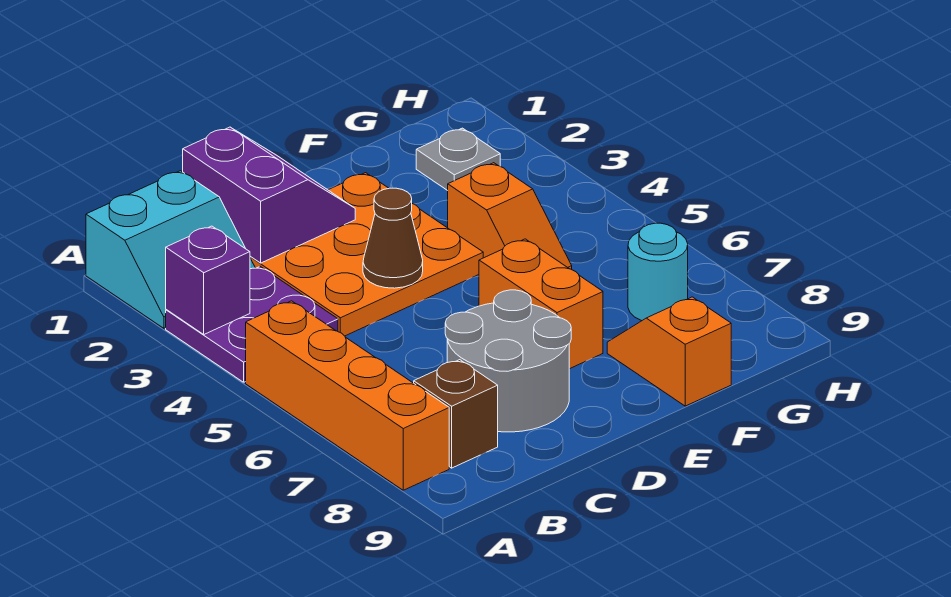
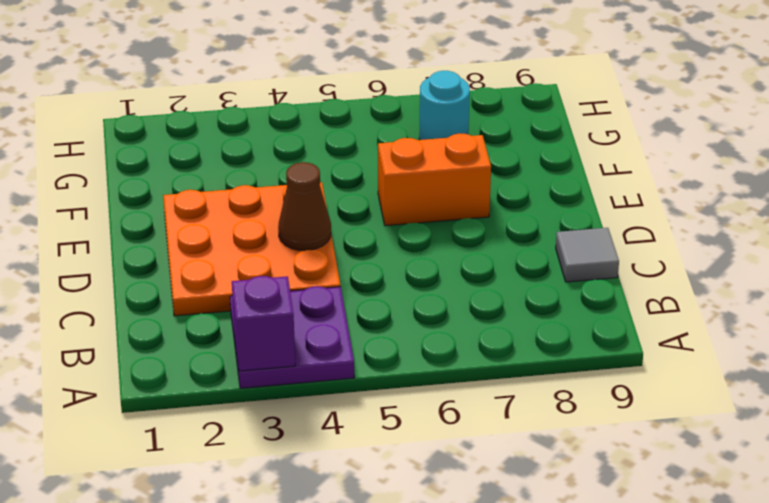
grey 1x1 tile [556,228,619,282] -> none
none -> cyan 2x2 slope [86,171,255,328]
none -> orange 1x4 brick [246,301,449,490]
none -> brown 1x1 brick [414,360,498,468]

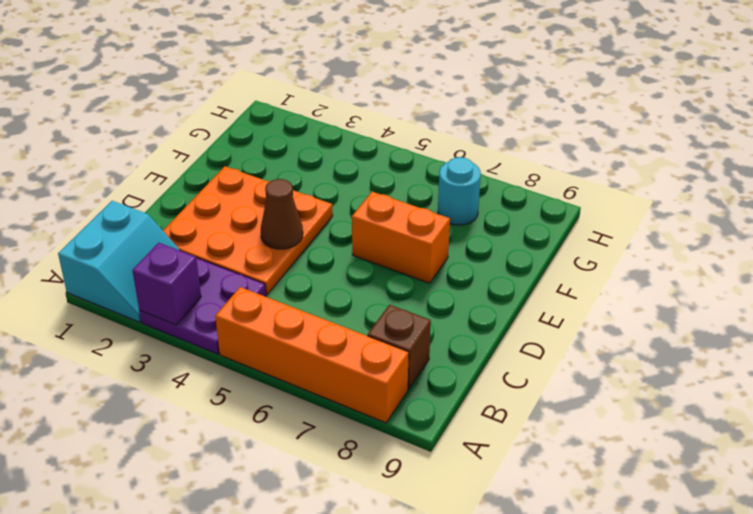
none -> grey 2x2 round brick [445,290,571,432]
none -> orange 1x2 slope [448,163,572,269]
none -> orange 1x2 slope [607,297,731,406]

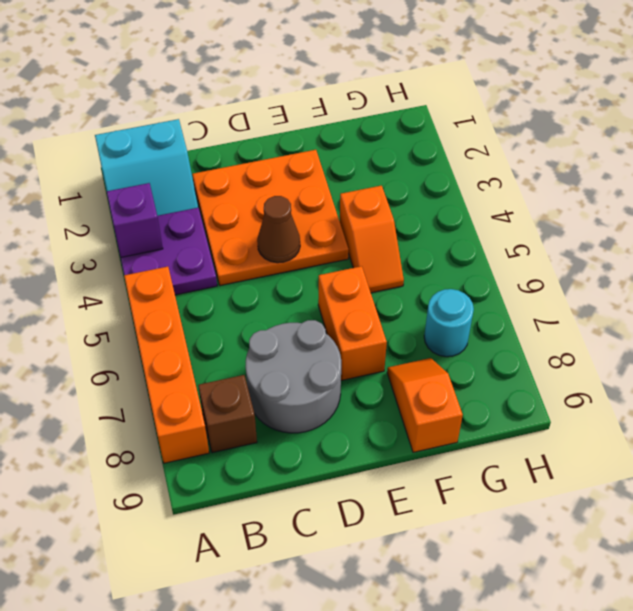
none -> grey 1x1 plate [416,128,500,191]
none -> purple 2x2 slope [183,127,355,263]

